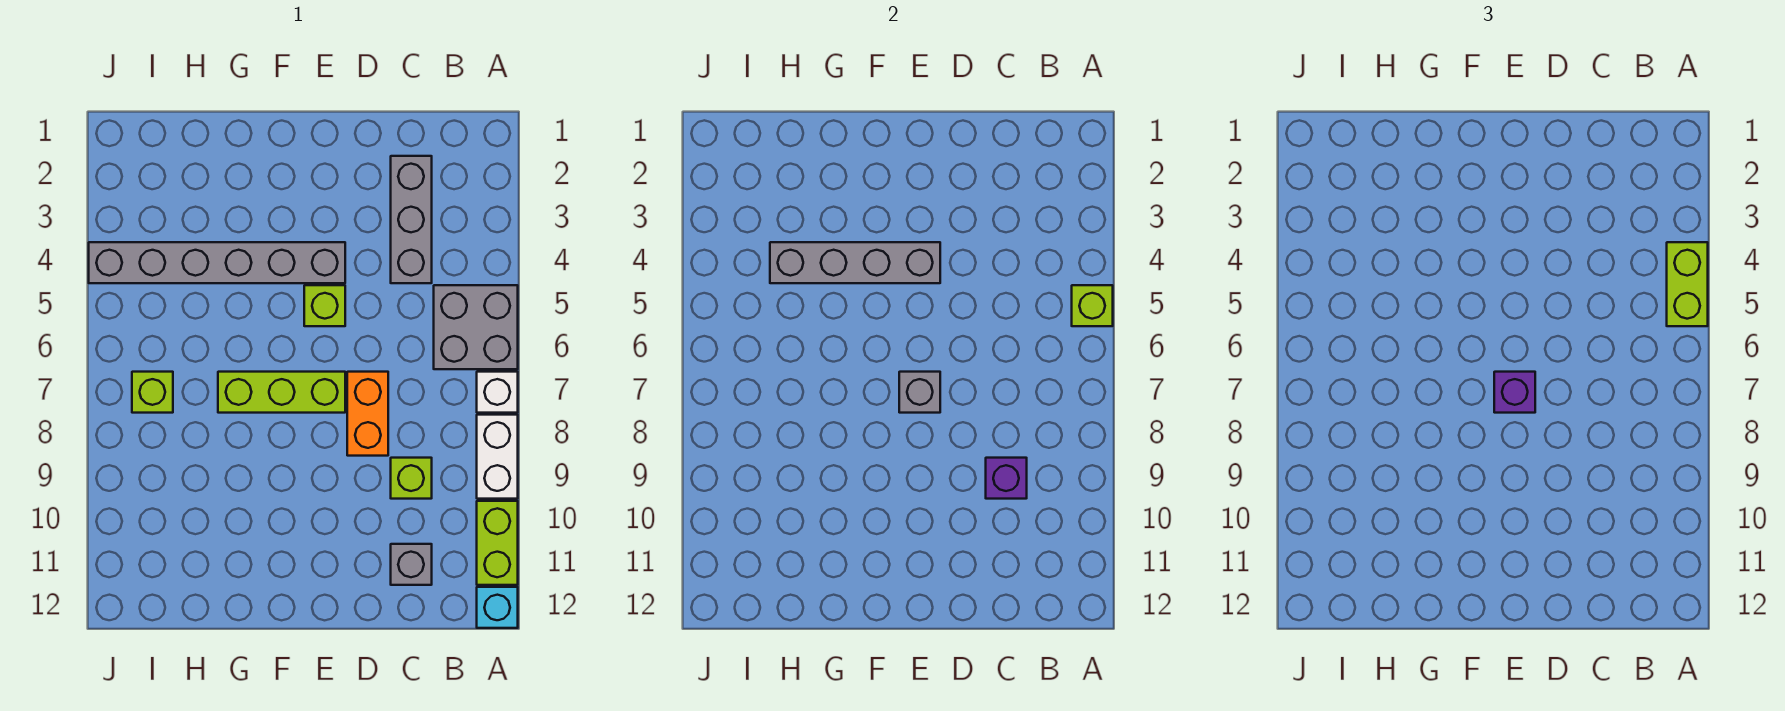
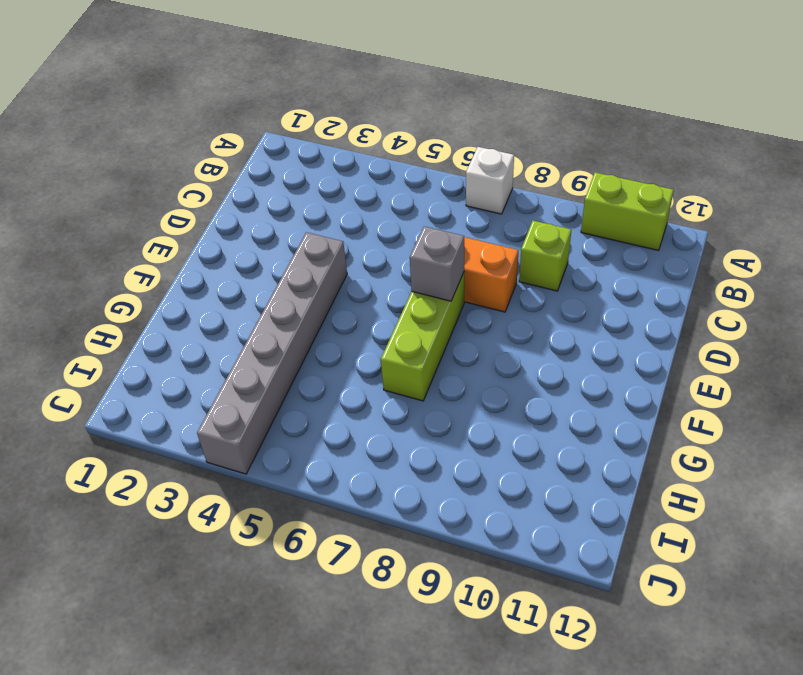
none -> grey 2x2 brick [434,285,518,369]
none -> white 1x2 brick [477,415,518,499]
none -> cyan 1x1 brick [477,587,518,628]

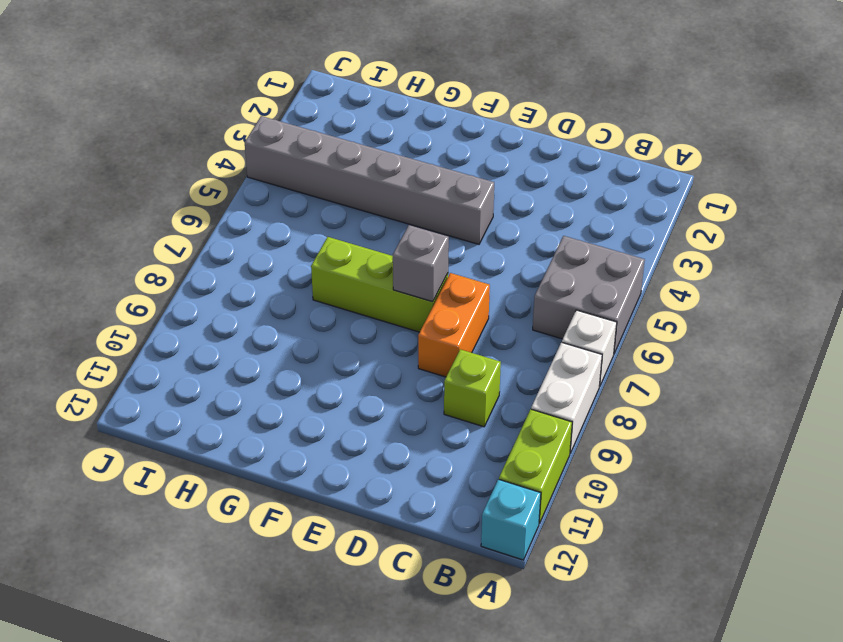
none -> grey 1x3 brick [391,156,432,283]
none -> grey 1x1 brick [391,544,432,585]
none -> lime 1x1 brick [304,285,345,326]

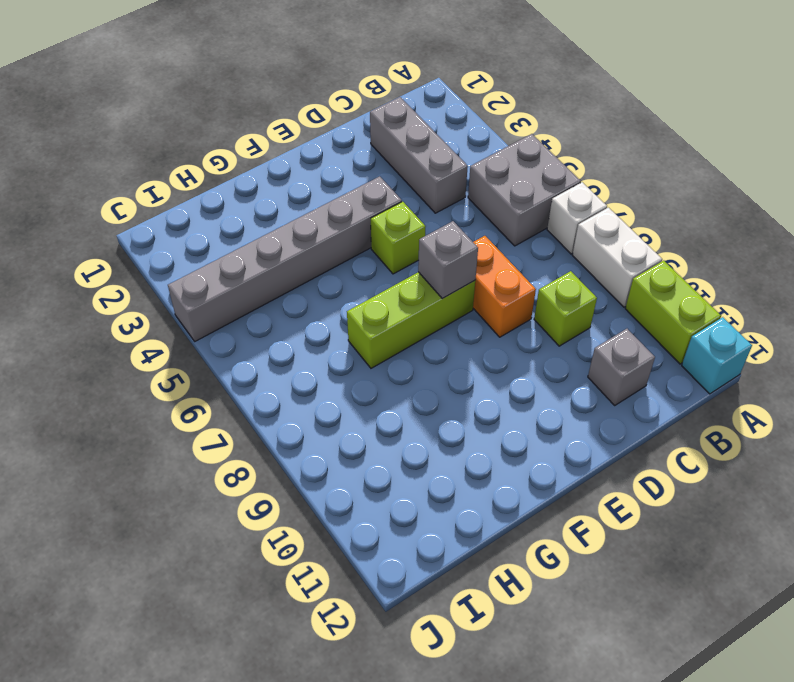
none -> lime 1x1 brick [132,372,173,413]
none -> lime 1x1 brick [1072,285,1113,326]
none -> purple 1x1 brick [986,458,1027,499]

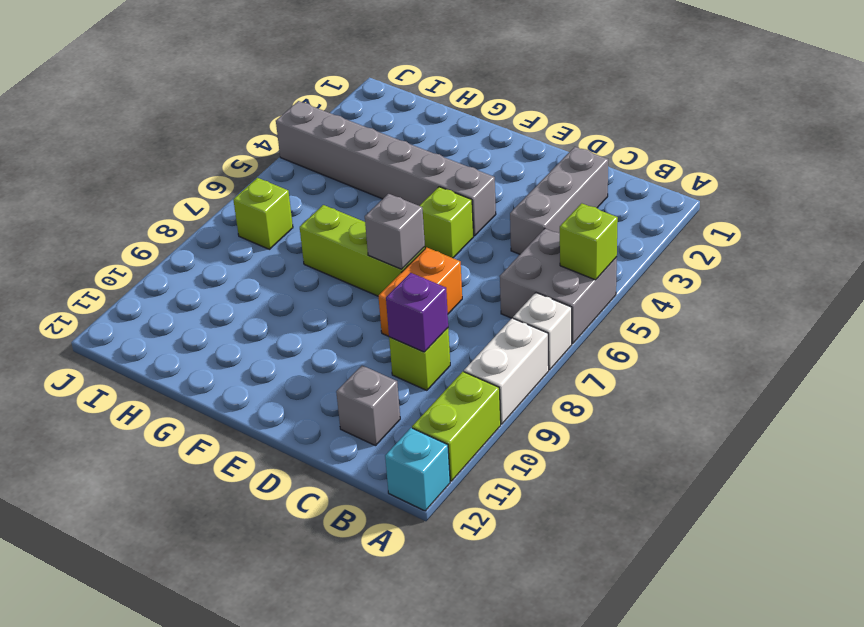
none -> grey 1x4 brick [770,242,940,283]
none -> lime 1x2 brick [1667,242,1708,326]
none -> purple 1x1 brick [1494,372,1535,413]

